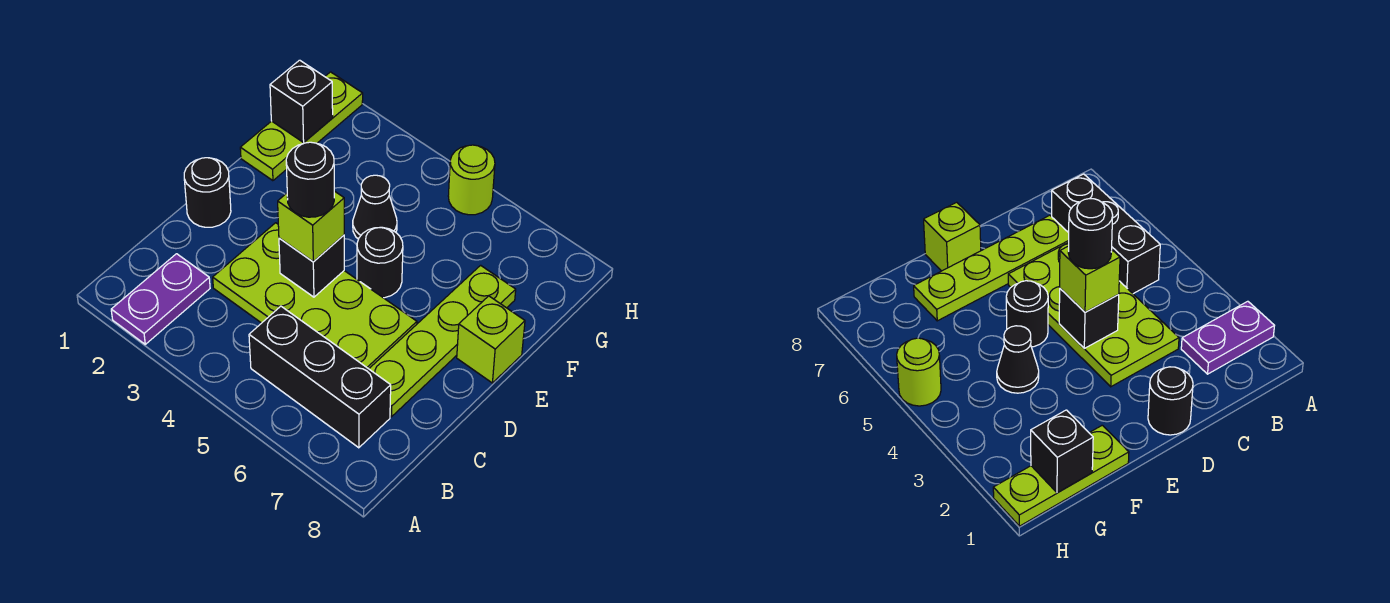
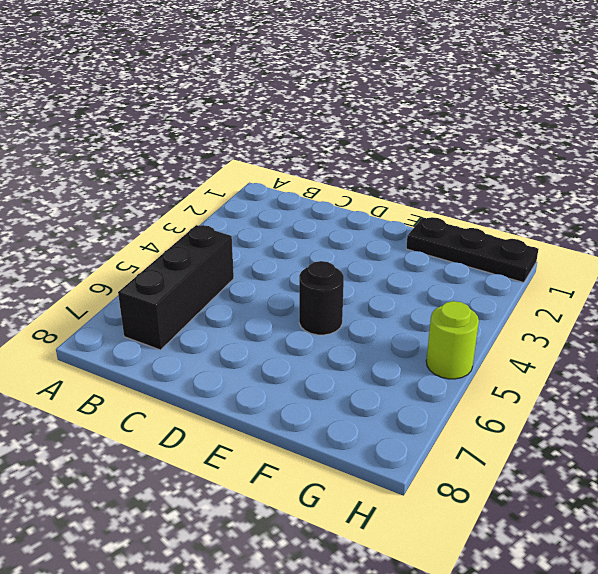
black 1x3 plate [406,217,539,283] -> lime 1x3 plate [240,72,363,181]
none -> purple 1x2 plate [111,254,210,344]
none -> lime 2x4 plate [213,223,417,369]
none -> lime 1x4 plate [369,265,516,417]

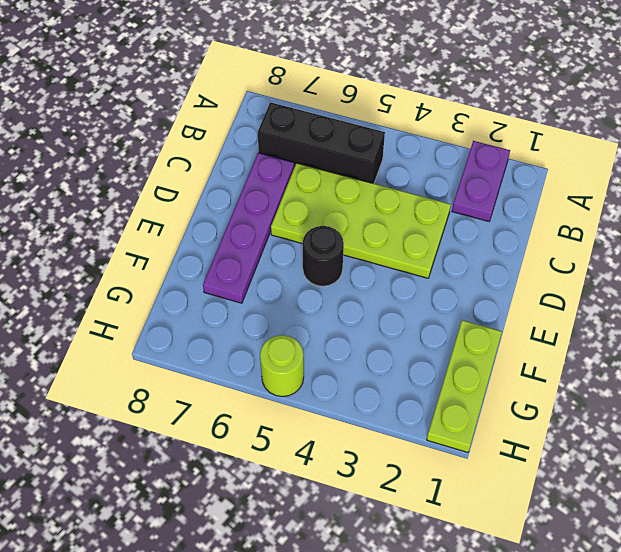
purple 1x4 plate [203,153,294,303] -> lime 1x4 plate [369,265,516,417]
none -> black 1x1 round brick [184,158,231,227]
none -> lime 1x1 brick [457,296,525,383]
none -> black 1x1 cone [353,175,397,239]

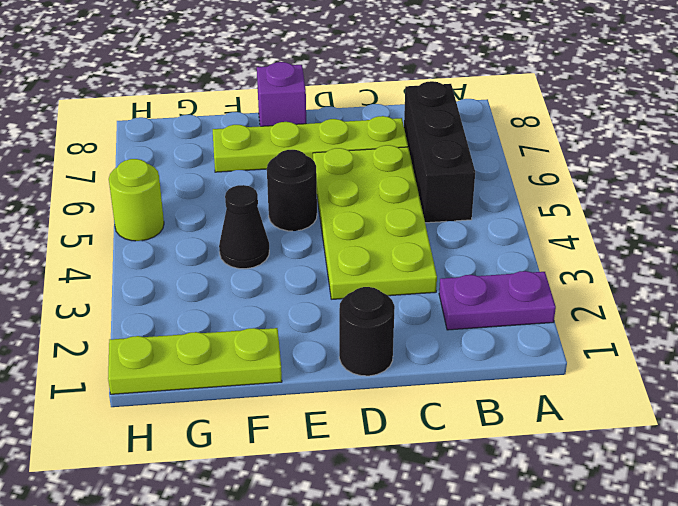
purple 1x1 brick [257,62,306,126] -> lime 1x1 brick [457,296,525,383]
none -> black 1x1 brick [279,235,344,297]
none -> black 1x1 brick [270,60,333,142]
none -> lime 1x1 brick [278,191,344,261]

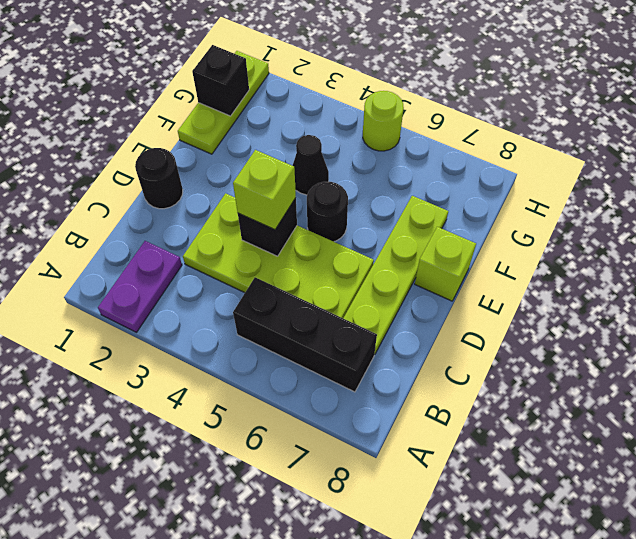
none -> black 1x1 round brick [286,142,334,217]

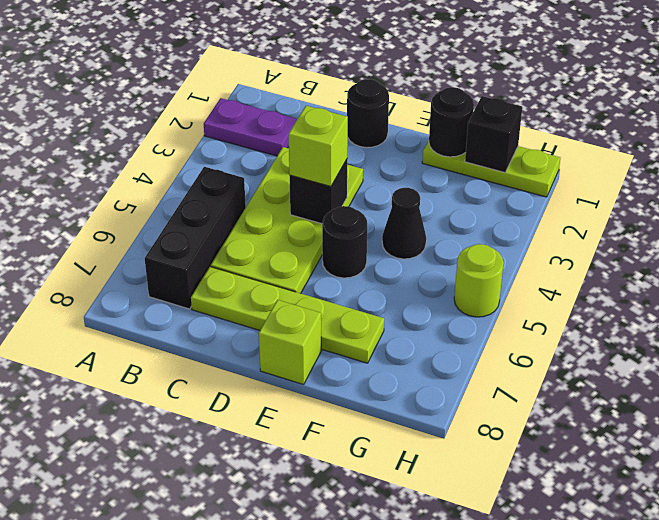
black 1x1 round brick [429,87,474,157] -> black 1x1 round brick moved to [286,142,334,217]

